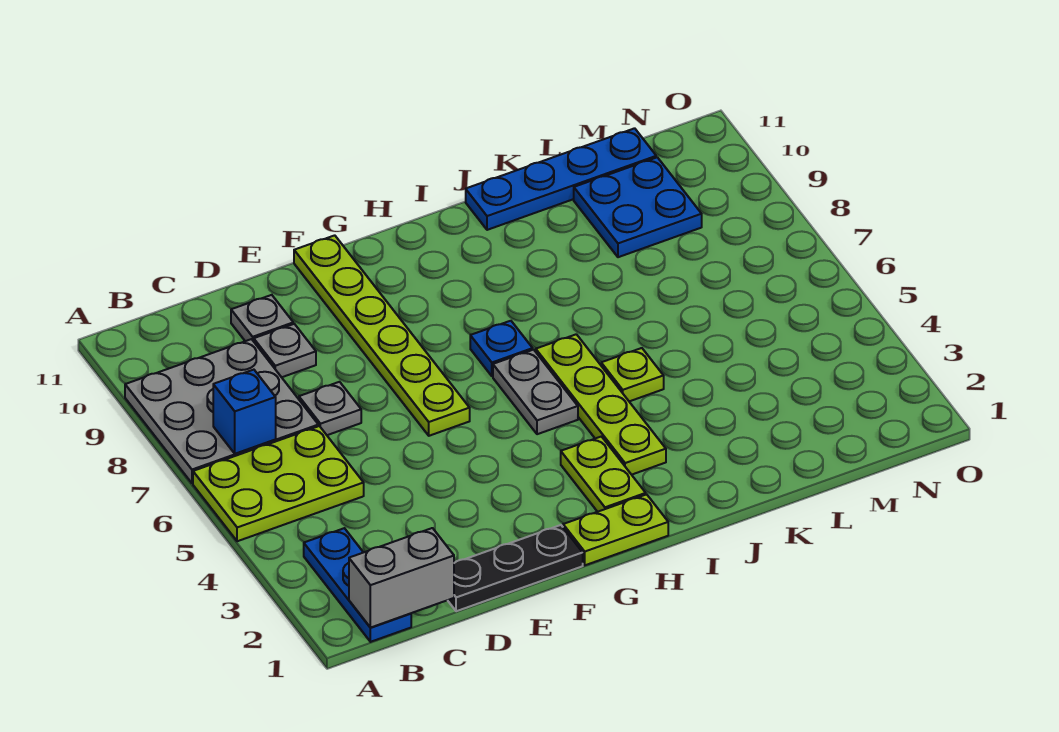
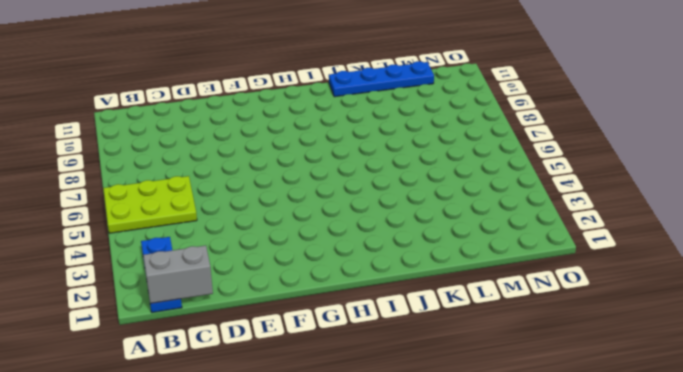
none -> grey 3x3 plate [125,339,318,483]
none -> black 1x3 plate [448,525,583,611]
none -> grey 1x1 plate [299,382,361,435]

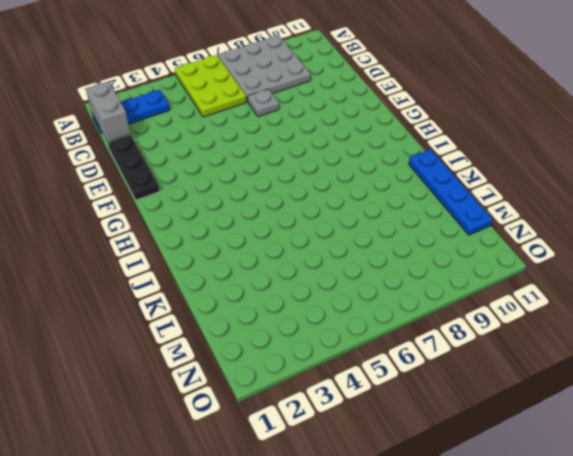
none -> grey 1x1 plate [254,324,316,377]
none -> grey 1x1 plate [231,295,293,341]
none -> lime 1x6 plate [294,235,470,436]

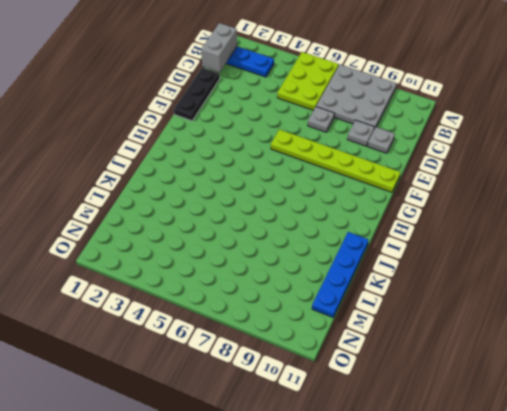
none -> lime 1x2 plate [563,494,668,565]
none -> lime 1x2 plate [561,437,646,512]
none -> grey 1x2 plate [493,350,578,434]

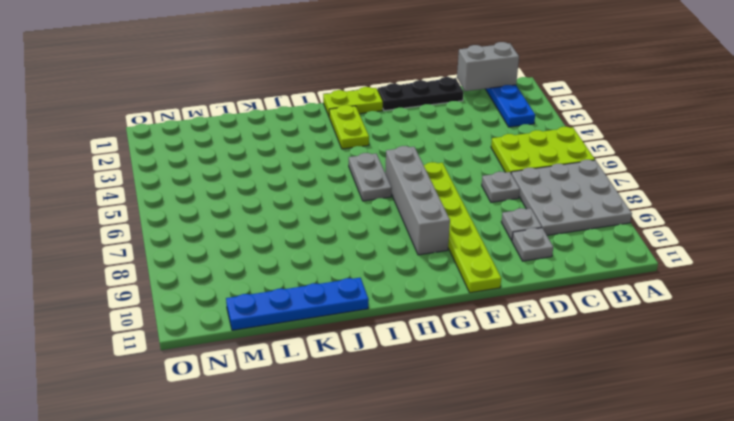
grey 1x4 brick [385,146,450,255] -> none
none -> blue 1x1 plate [470,321,533,376]
none -> lime 1x4 plate [536,334,666,475]
none -> lime 1x1 plate [601,348,664,401]

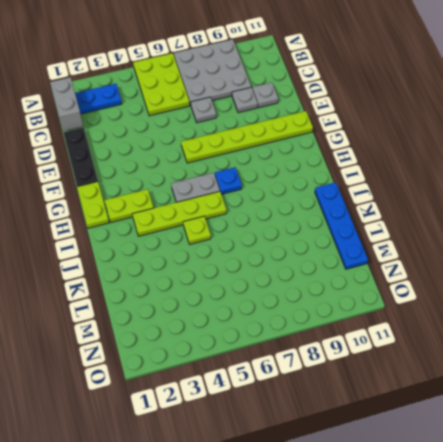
none -> blue 2x2 plate [574,157,702,257]
none -> blue 1x1 brick [213,370,276,454]

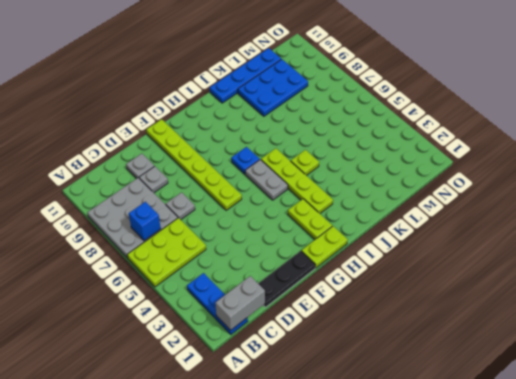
blue 2x3 plate [238,59,308,116] -> blue 2x2 plate [574,157,702,257]

